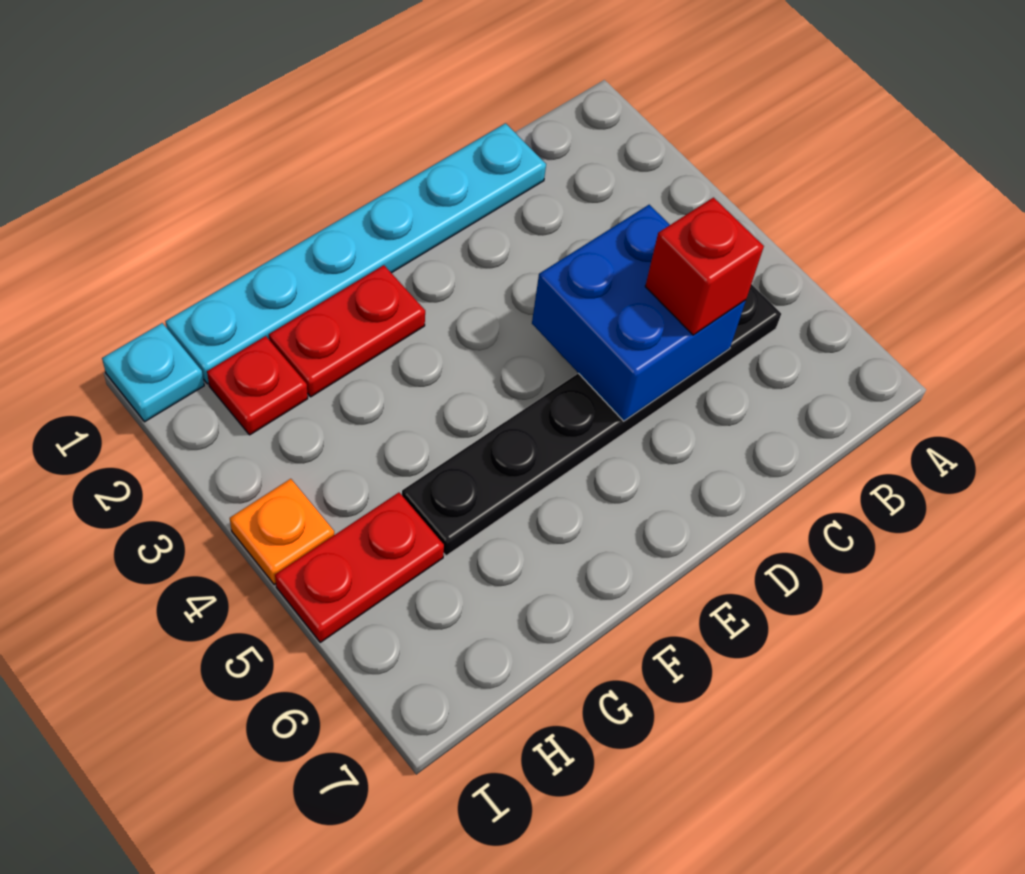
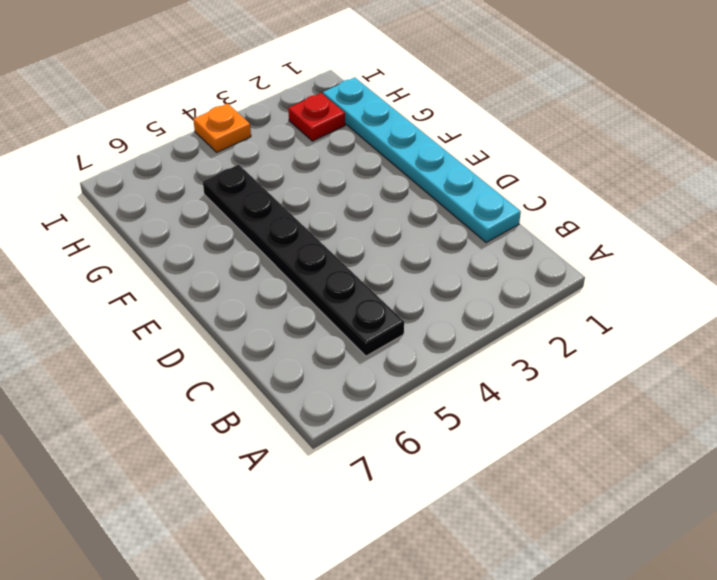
none -> red 1x2 plate [269,265,425,397]
none -> red 1x2 plate [275,493,444,642]

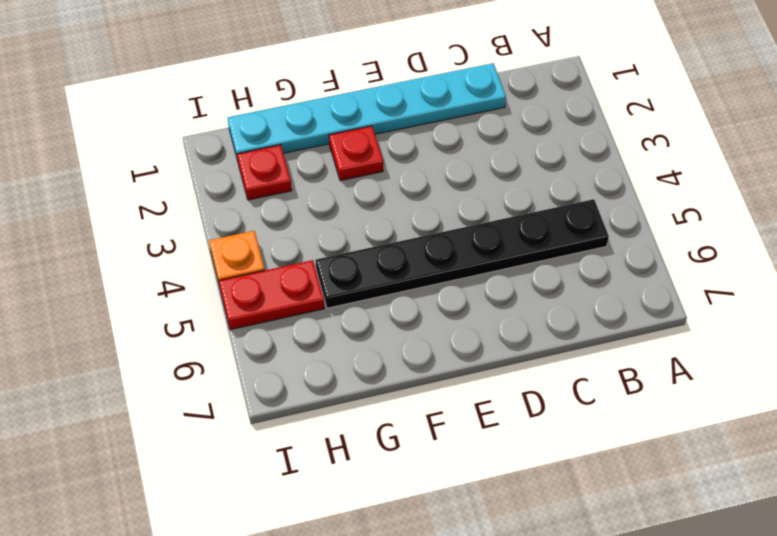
red 1x1 plate [329,126,383,181] -> red 1x2 plate [269,265,425,397]
none -> cyan 1x1 plate [102,323,204,422]
none -> blue 2x2 brick [532,205,746,421]

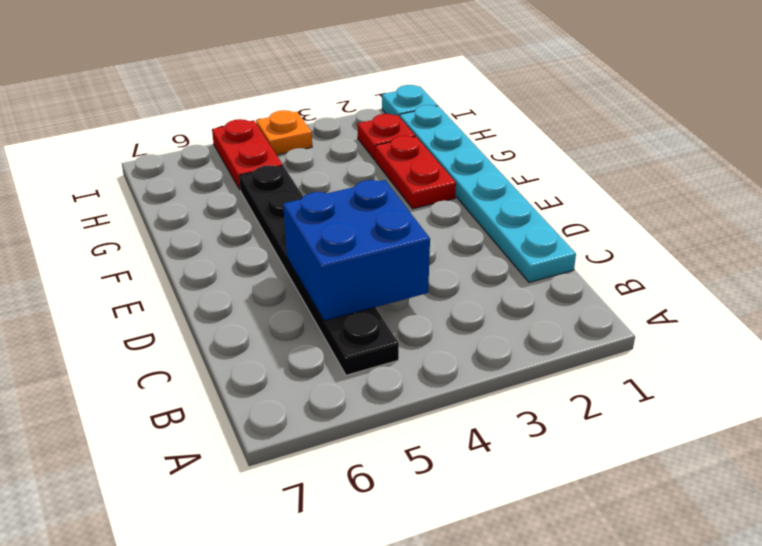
none -> red 1x1 brick [645,198,764,335]

